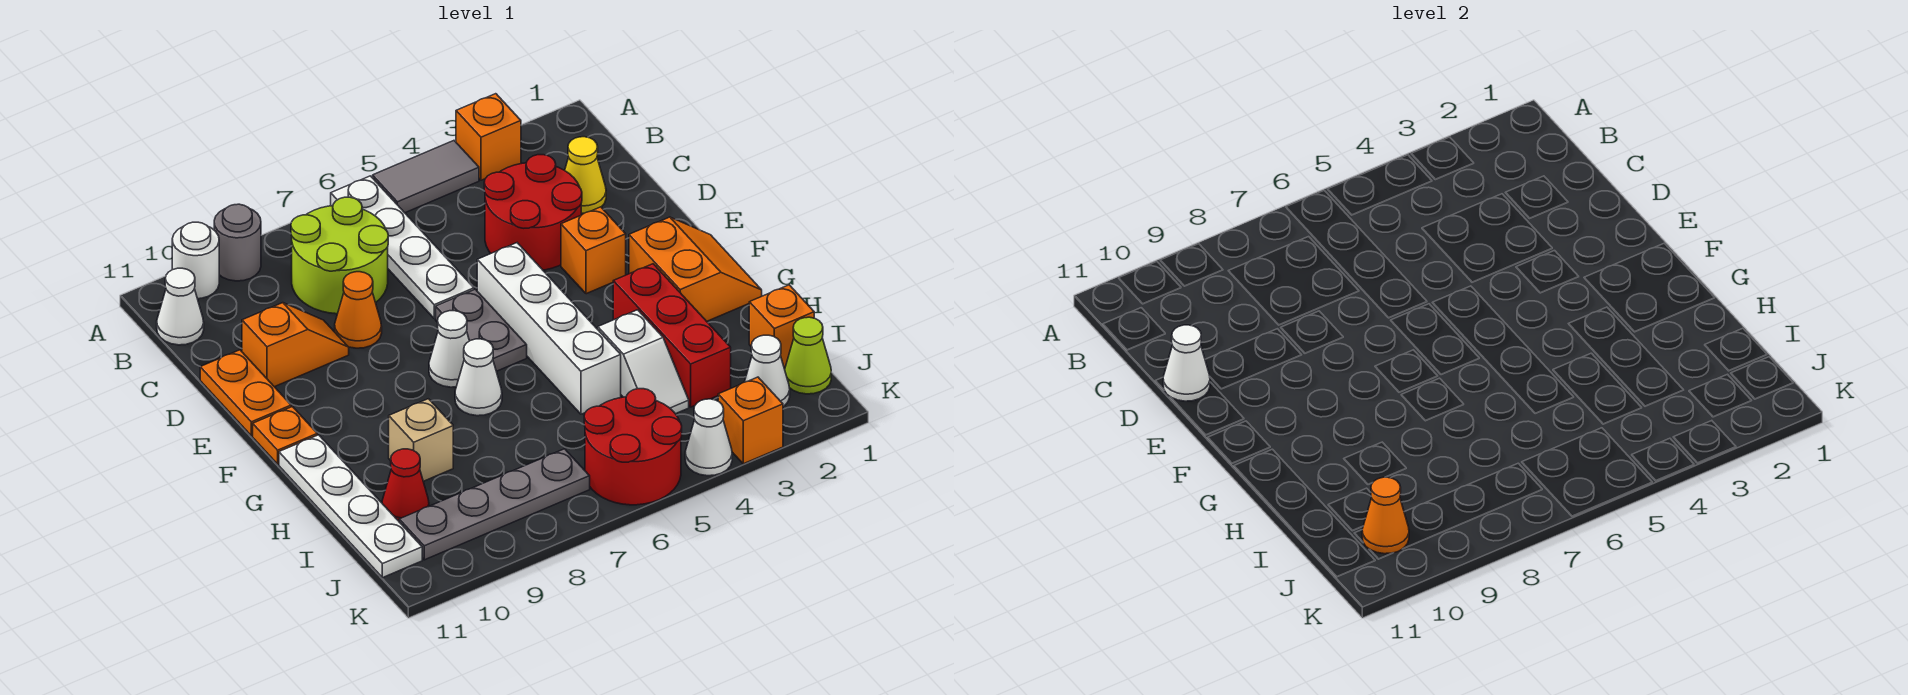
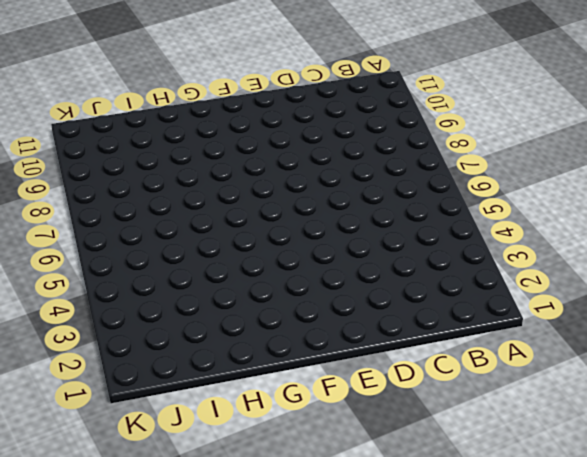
none -> orange 1x1 brick [456,94,521,180]
none -> grey 1x2 tile [373,141,479,213]
none -> white 1x4 plate [331,176,474,319]
none -> grey 1x1 round brick [214,204,261,281]

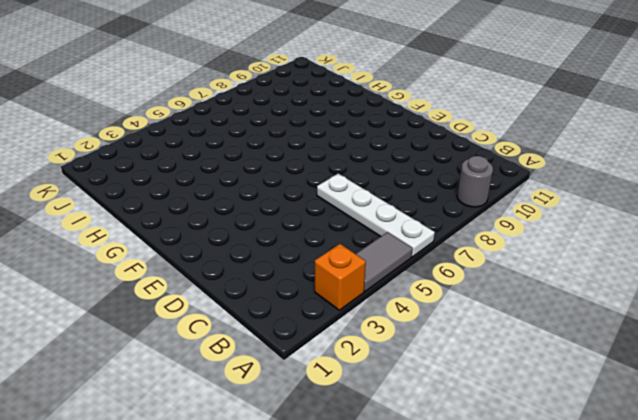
none -> white 1x1 round brick [172,222,219,299]
none -> lime 2x2 round brick [291,197,388,314]
none -> white 1x1 cone [157,268,204,345]
none -> yellow 1x1 cone [565,137,606,213]

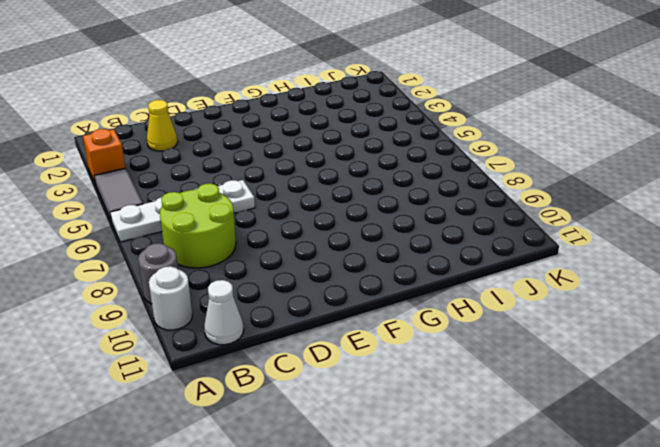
none -> red 2x2 round brick [484,155,582,270]
none -> orange 1x1 cone [335,272,382,348]
none -> orange 1x2 slope [242,303,349,387]
none -> orange 1x2 plate [200,350,291,436]

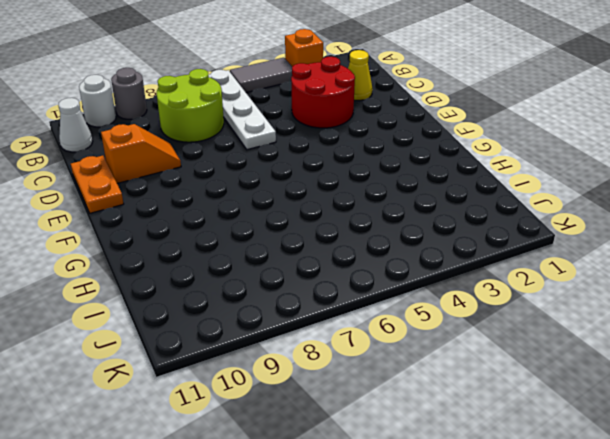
none -> orange 1x1 cone [335,272,382,348]
none -> orange 1x1 brick [561,207,626,294]
none -> white 1x4 brick [477,243,621,414]
none -> grey 1x2 plate [436,289,527,371]

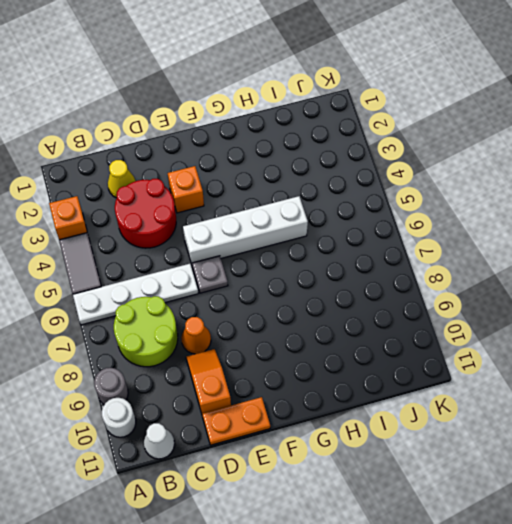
grey 1x1 plate [192,256,228,293] -> grey 1x2 plate [436,289,527,371]
none -> orange 2x2 slope [629,217,762,321]
none -> white 1x1 cone [429,311,469,387]
none -> orange 1x1 plate [253,407,317,464]
none -> red 1x3 brick [613,264,731,407]

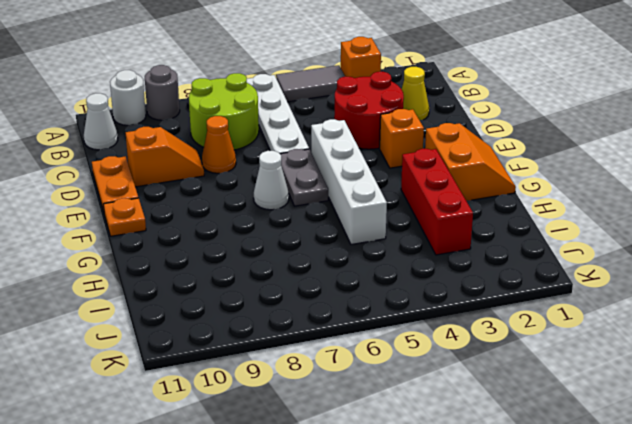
none -> white 1x1 cone [455,339,502,416]
none -> white 1x4 plate [279,435,422,578]
none -> white 1x2 slope [598,310,689,414]
none -> tan 1x1 brick [389,399,453,481]

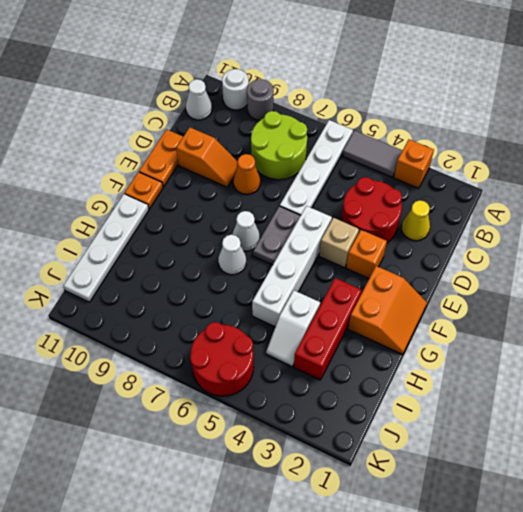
tan 1x1 brick [319,218,359,268] -> tan 1x1 brick moved to [389,399,453,481]
none -> orange 1x1 brick [749,285,814,367]
none -> red 1x1 cone [382,449,429,521]
none -> lime 1x1 cone [785,317,831,394]
none -> white 1x1 cone [745,335,790,407]

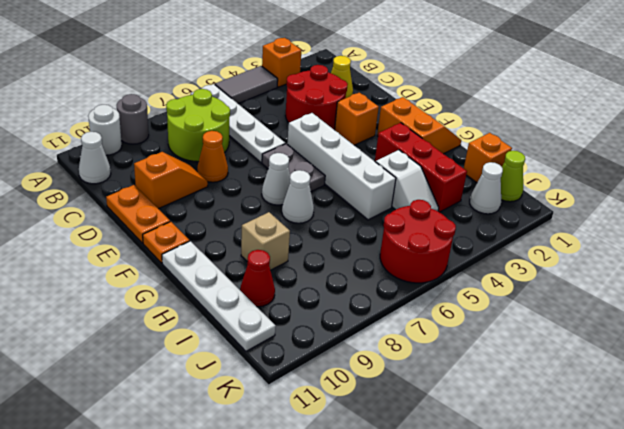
none -> grey 1x4 plate [399,449,590,560]
none -> orange 1x1 brick [718,377,783,464]
none -> white 1x1 cone [685,399,732,476]
none -> white 1x1 cone [1163,325,1210,401]

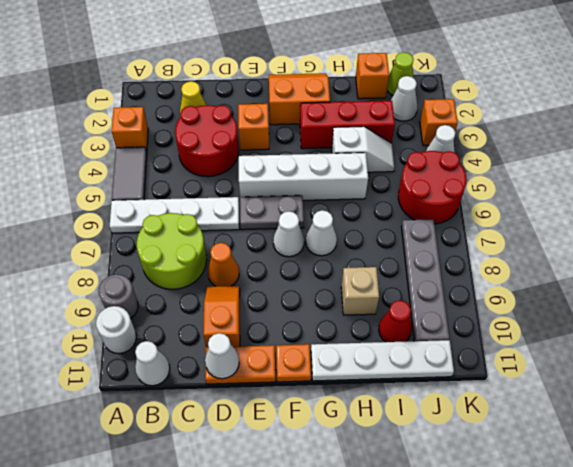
none -> orange 1x1 cone [1362,477,1409,554]

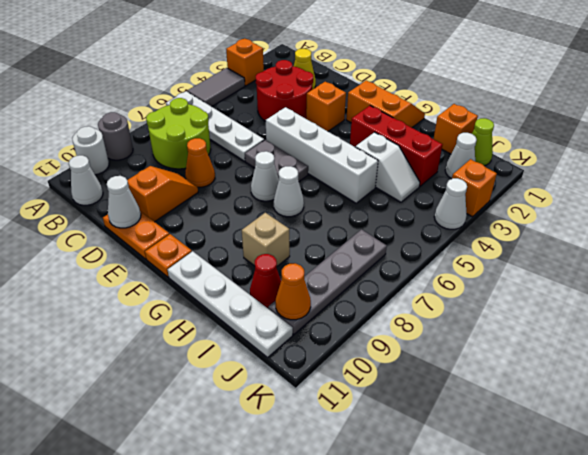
none -> red 2x2 round brick [584,389,682,505]

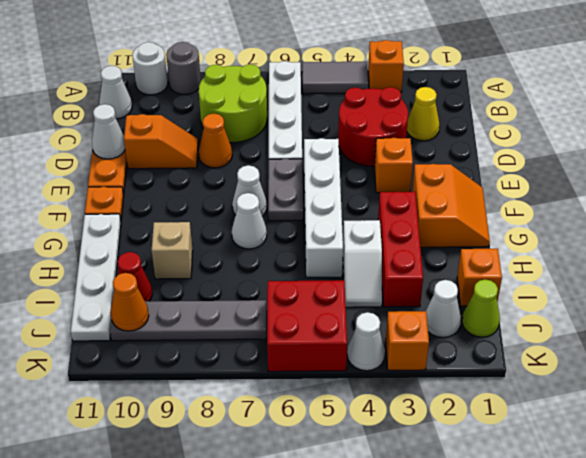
red 2x2 brick [267,280,347,372] -> red 2x2 round brick [584,389,682,505]

